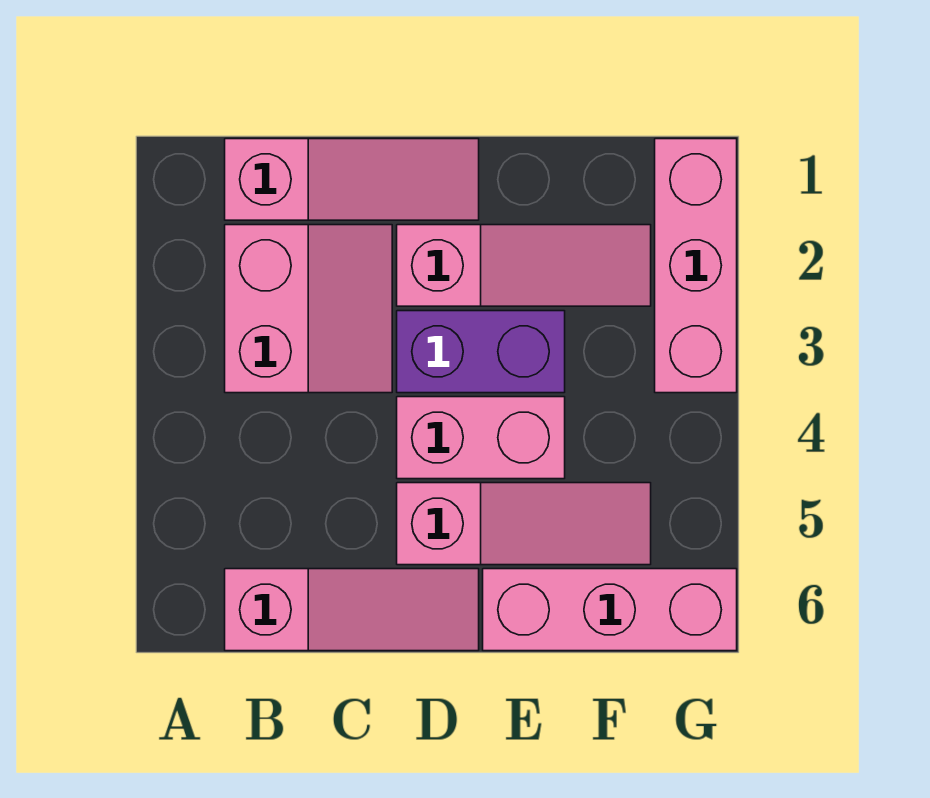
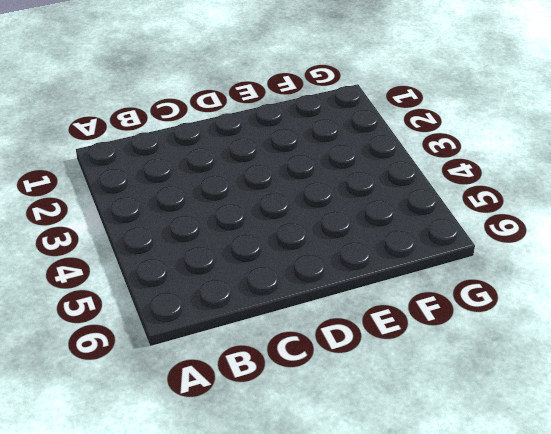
none -> pink 1x3 slope [225,139,479,220]
none -> pink 2x2 slope [225,225,392,393]

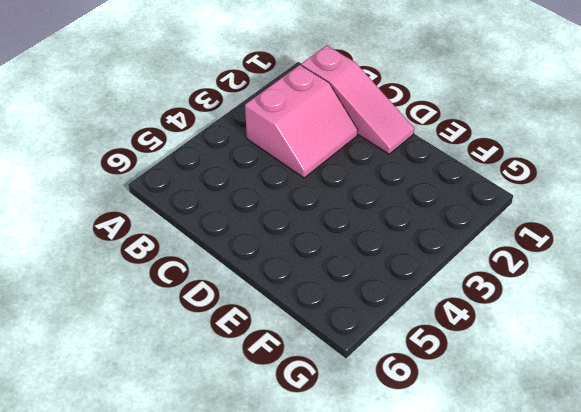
none -> pink 1x3 slope [225,569,479,651]
none -> pink 1x3 slope [397,225,651,306]

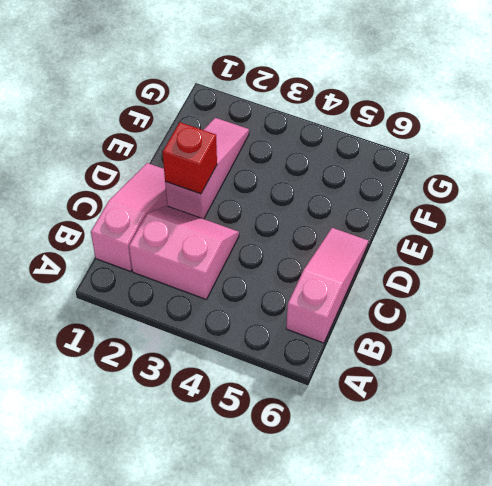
red 1x1 brick [163,122,217,194] -> none
none -> purple 1x2 brick [397,311,565,393]
none -> pink 1x2 brick [397,397,565,479]

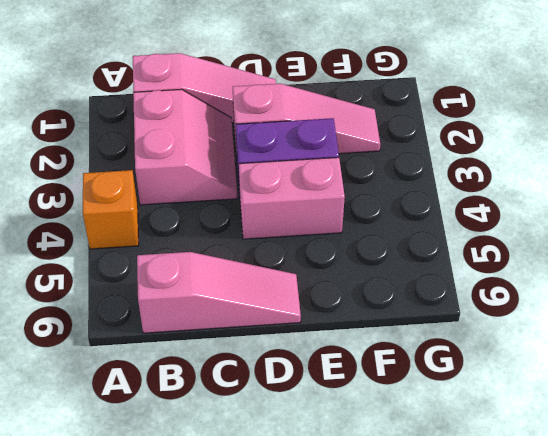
orange 1x1 brick [83,170,139,249] -> none
none -> pink 1x3 slope [397,483,651,565]
none -> pink 1x3 brick [483,569,737,651]

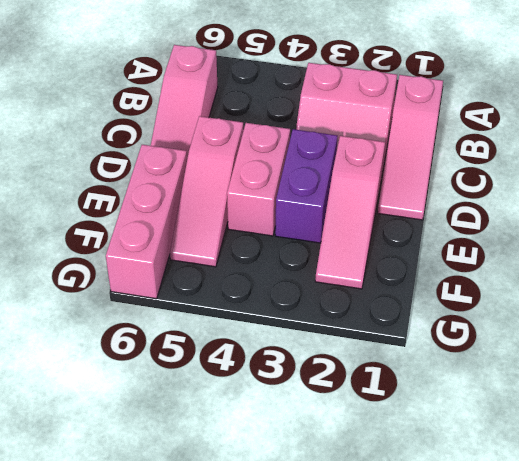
none -> pink 1x3 brick [655,139,737,393]

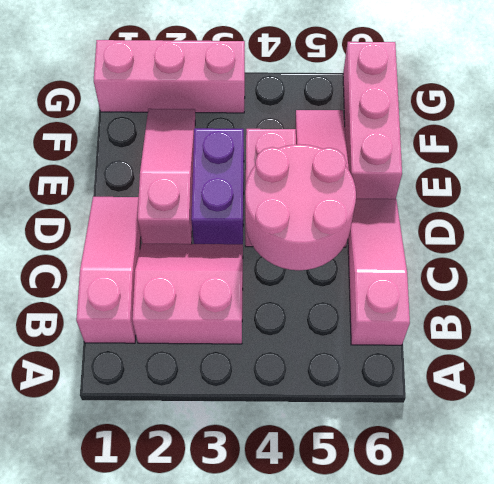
pink 2x2 round brick [245,144,356,270] -> none

